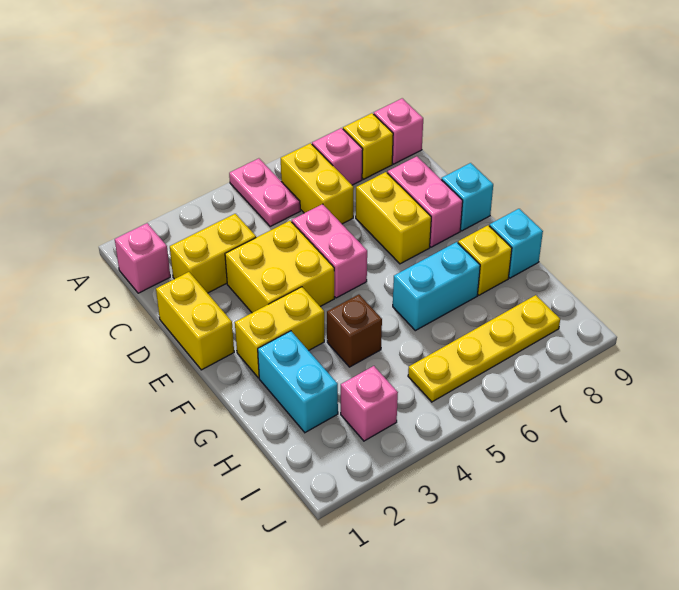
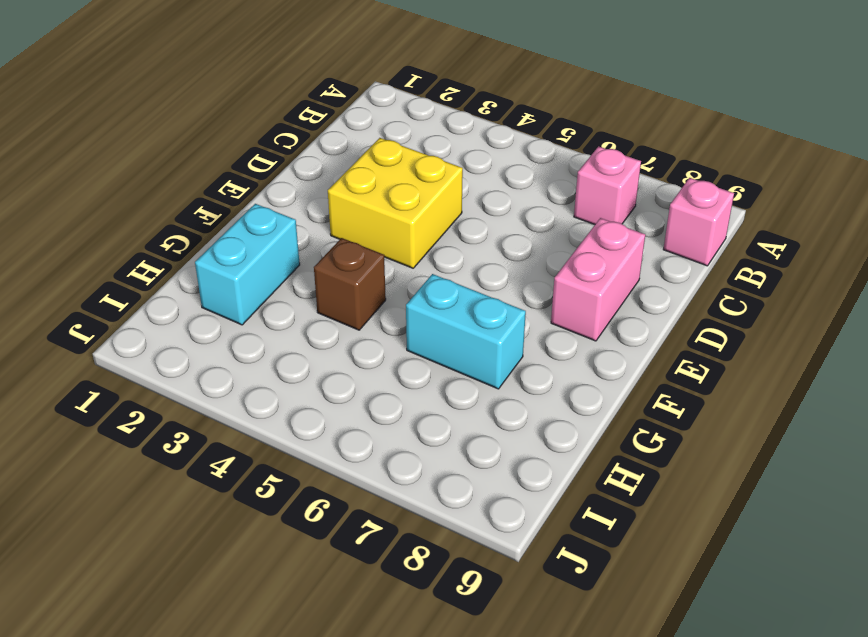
none -> pink 1x2 plate [229,158,300,226]
none -> pink 1x1 brick [115,223,170,293]
none -> yellow 1x2 brick [281,143,354,224]

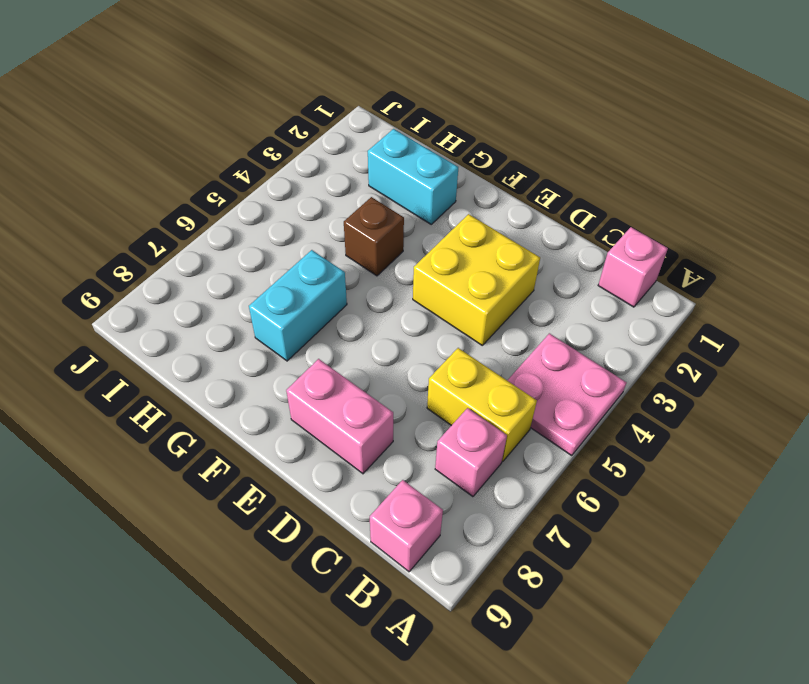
pink 2x2 plate [507,333,627,456] -> pink 1x2 plate [229,158,300,226]
none -> yellow 1x1 brick [343,113,393,179]
none -> yellow 1x2 brick [170,214,256,293]
none -> yellow 1x2 brick [156,272,234,370]

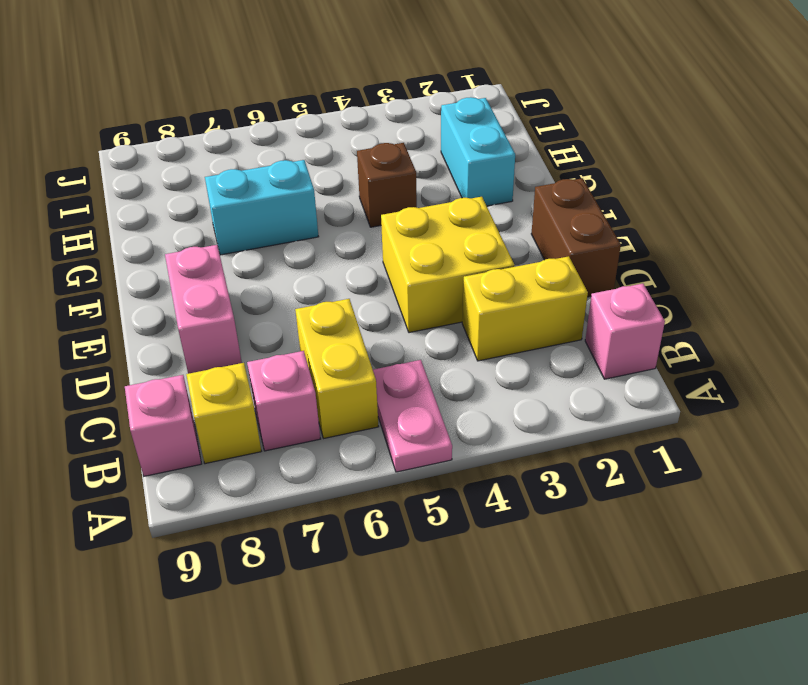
brown 1x2 brick [531,178,621,297] -> yellow 1x2 brick [156,272,234,370]
none -> pink 1x2 brick [292,204,367,298]
none -> yellow 1x2 brick [356,172,431,264]
none -> cyan 1x1 brick [441,163,493,231]

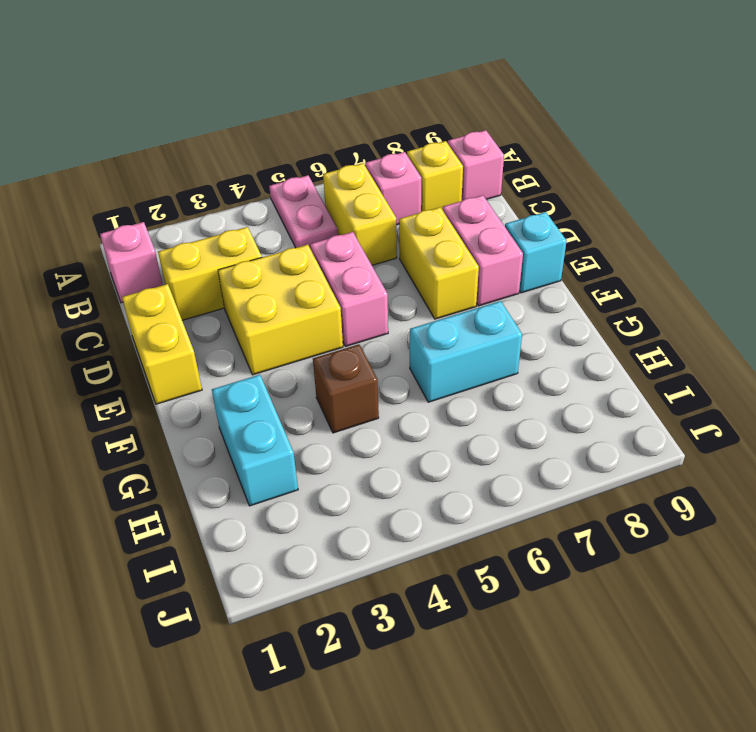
none -> yellow 1x2 brick [235,287,324,378]
none -> yellow 1x1 brick [458,225,512,295]
none -> cyan 1x1 brick [490,209,543,278]

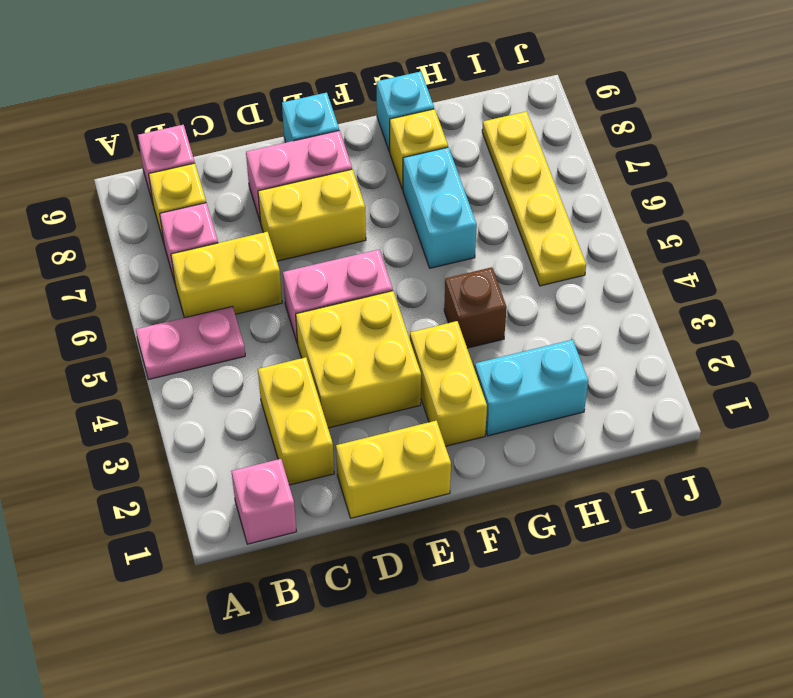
none -> pink 1x1 brick [341,366,398,441]

